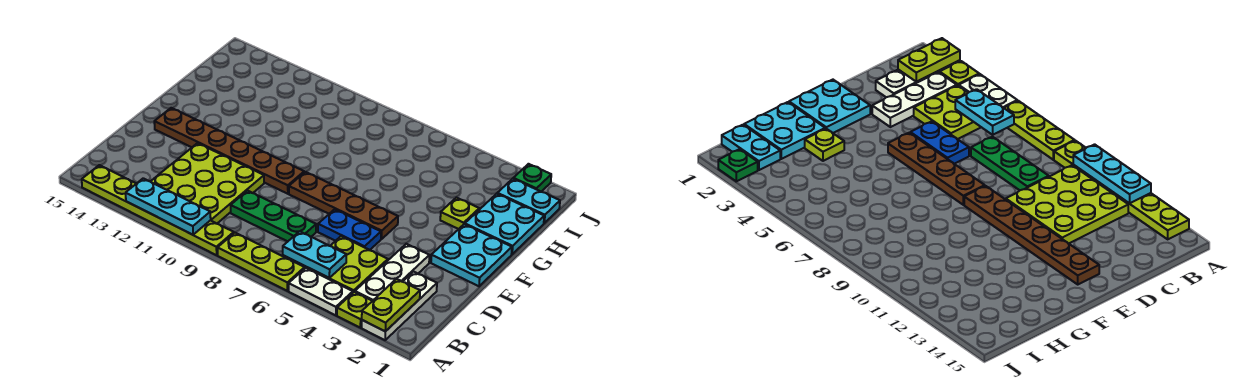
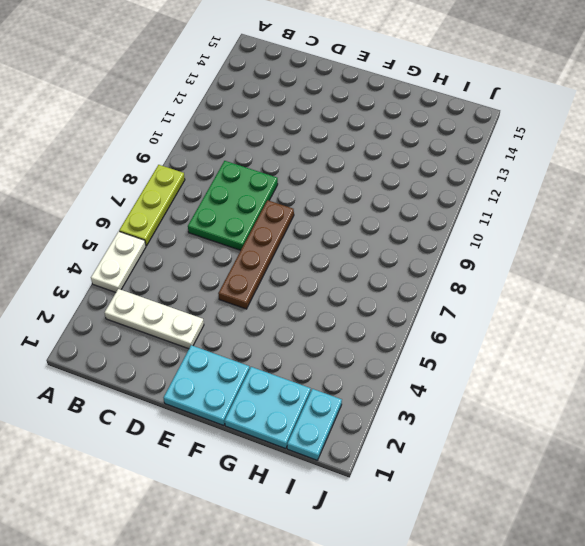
green 2x3 plate [188,161,278,250] -> green 1x3 plate [231,191,316,241]
none -> white 1x3 plate [362,272,437,340]
none -> lime 1x1 plate [337,292,372,328]
none -> lime 1x6 plate [82,165,234,255]

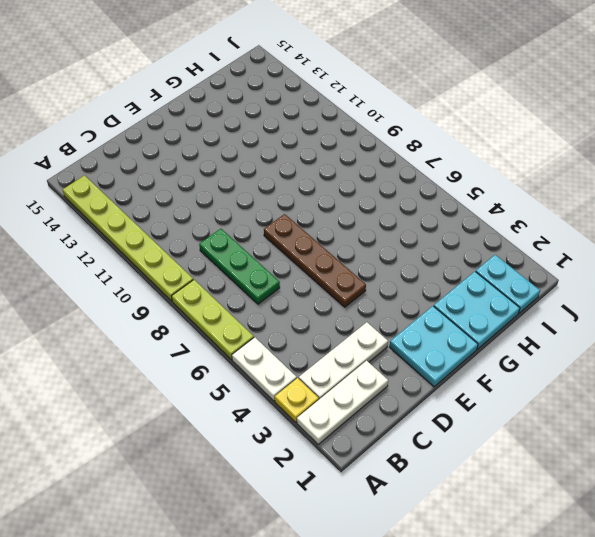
yellow 1x1 plate [275,378,319,422] -> lime 1x1 plate [337,292,372,328]
none -> lime 2x2 plate [307,236,388,292]
none -> lime 3x3 plate [150,143,264,224]
none -> blue 1x2 plate [318,209,381,250]

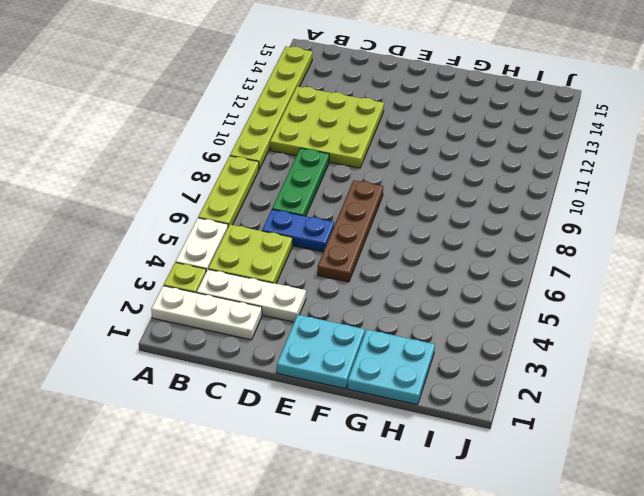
blue 1x2 plate [262,210,334,252] -> blue 1x2 plate turned to [318,209,381,250]
none -> brown 1x6 plate [154,108,304,194]
none -> lime 1x1 plate [440,198,479,229]
none -> cyan 1x2 plate [497,179,560,223]

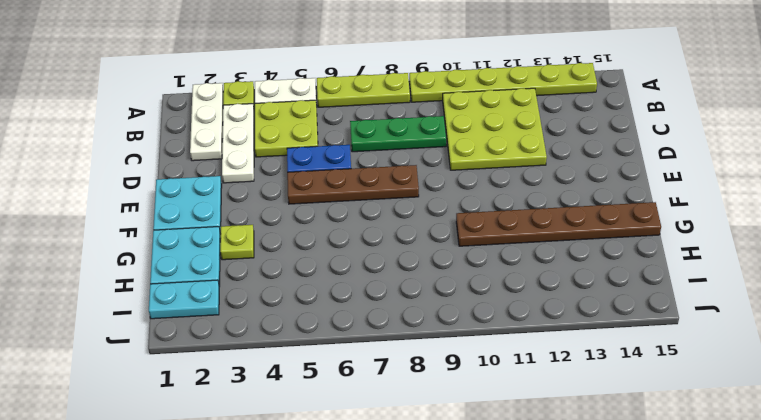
brown 1x6 plate [456,202,661,246] -> brown 1x6 plate moved to [154,108,304,194]
none -> green 1x1 plate [513,164,551,192]
none -> lime 1x2 plate [362,279,420,331]
none -> cyan 1x3 plate [126,178,211,235]

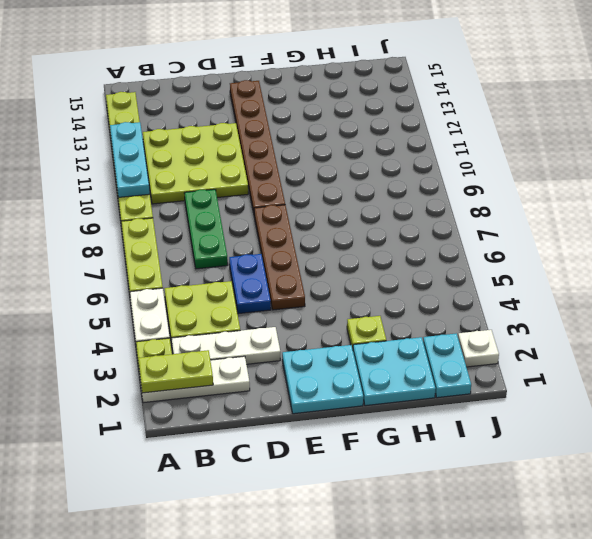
white 1x1 plate [458,330,499,367] -> green 1x1 plate [513,164,551,192]
none -> cyan 1x2 plate [283,231,346,278]

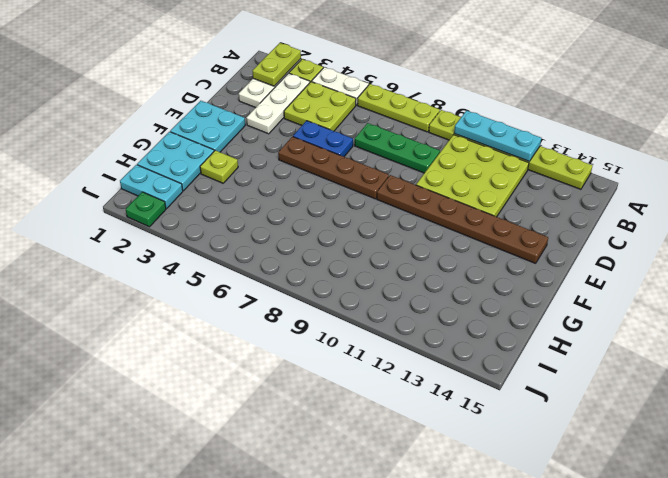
none -> cyan 1x2 plate [283,231,346,278]

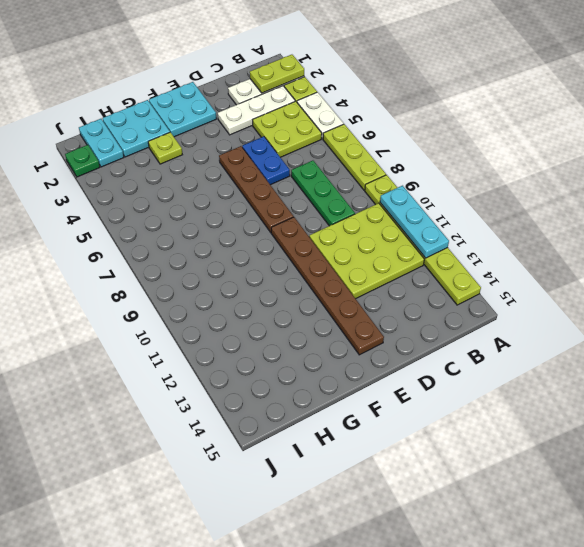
none -> cyan 1x2 plate [283,231,346,278]

